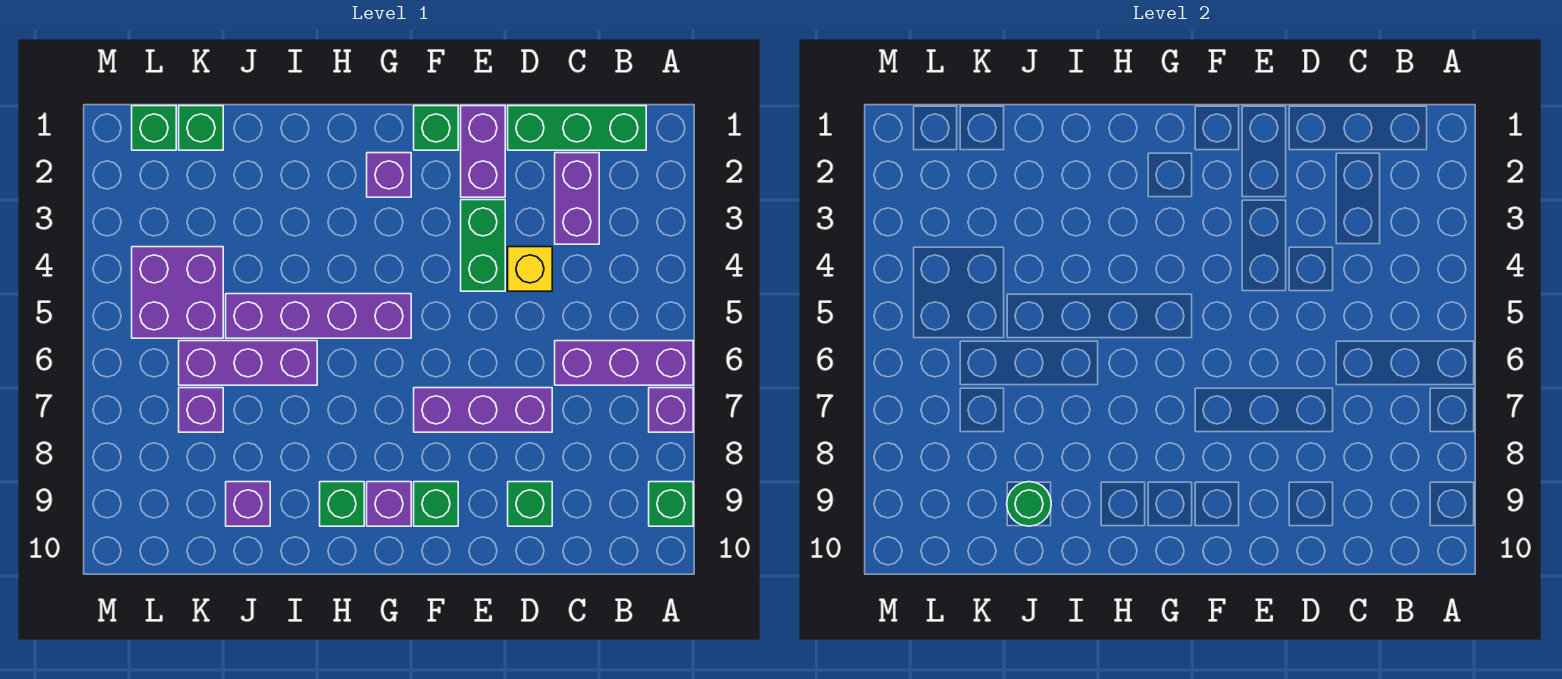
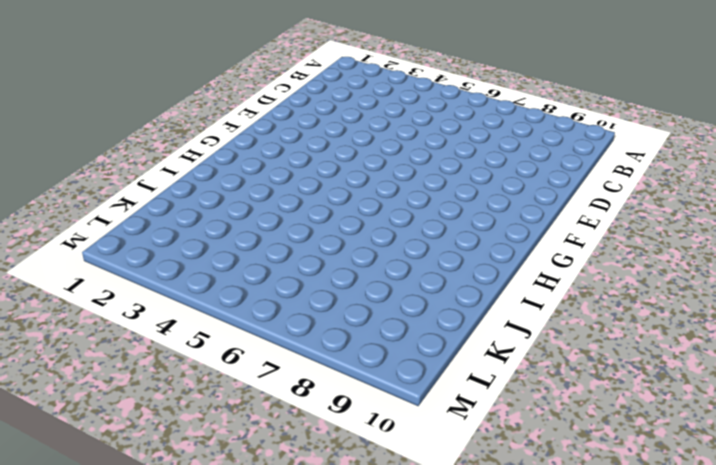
none -> purple 1x3 brick [555,341,693,385]
none -> purple 1x1 brick [649,388,693,432]
none -> green 1x1 brick [649,482,693,526]

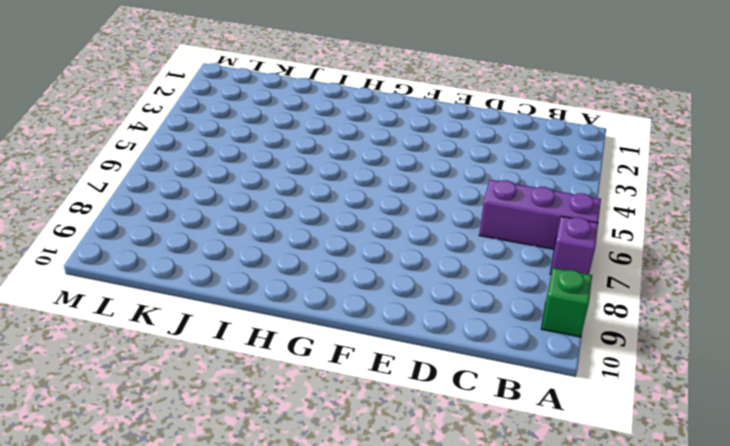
none -> green 1x3 brick [508,106,646,150]
none -> purple 1x2 brick [555,153,599,244]
none -> yellow 1x1 brick [508,247,552,291]

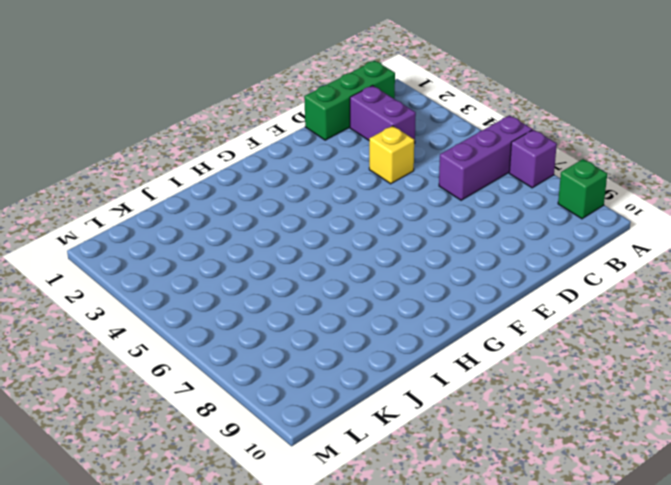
none -> purple 1x3 brick [414,388,552,432]
none -> green 1x1 brick [508,482,552,526]
none -> purple 1x2 brick [461,106,505,197]

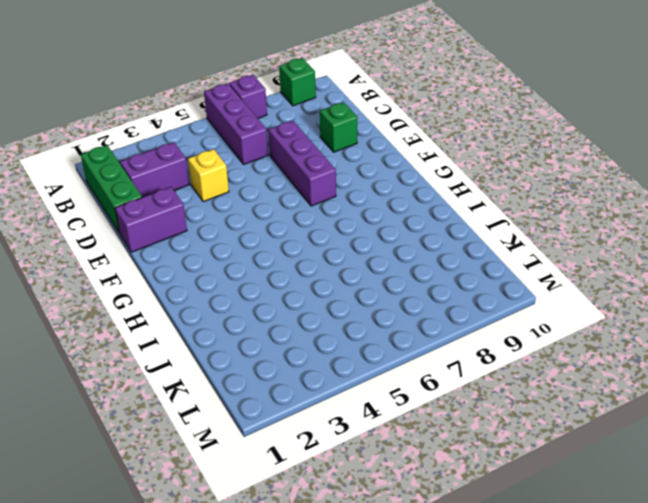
none -> green 1x2 brick [461,200,505,291]
none -> green 1x1 brick [414,106,458,150]
none -> green 1x1 brick [414,482,458,526]

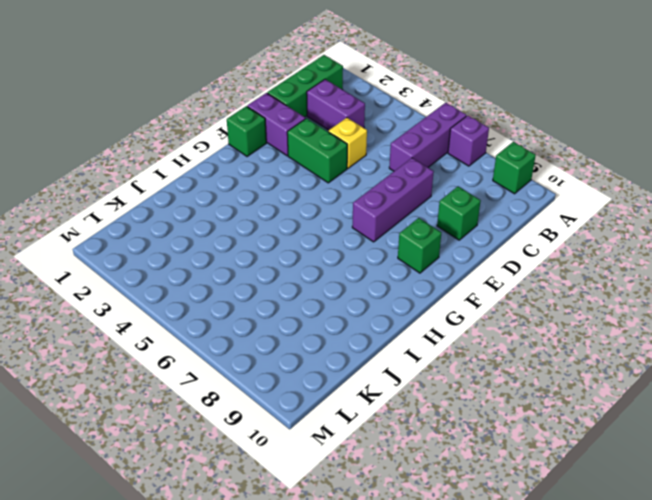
none -> purple 1x1 brick [367,153,411,197]
none -> purple 1x4 brick [226,294,411,338]
none -> purple 1x1 brick [367,482,411,526]

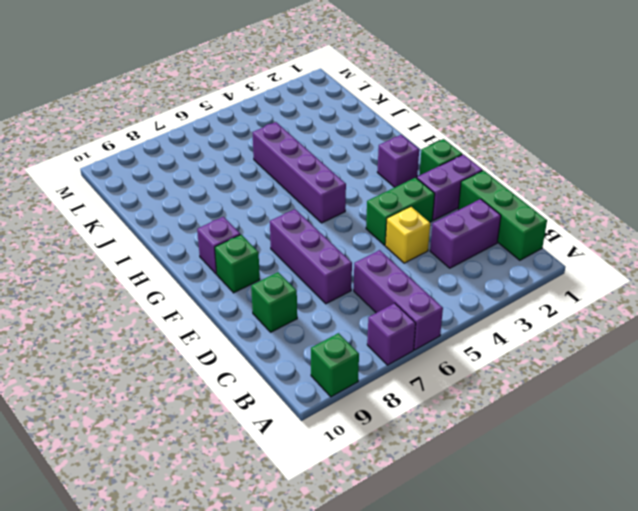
none -> green 1x1 brick [320,482,364,526]
none -> purple 1x3 brick [179,341,317,385]
none -> purple 1x1 brick [226,482,270,526]

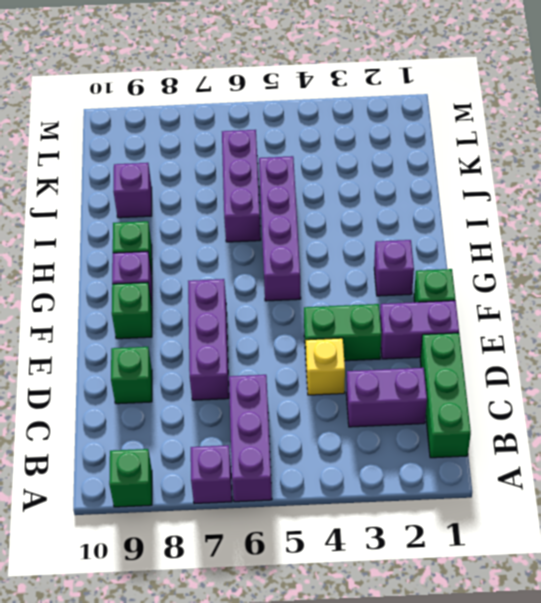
none -> green 1x1 brick [179,106,223,150]
none -> purple 2x2 brick [132,247,223,338]
none -> purple 1x1 brick [179,388,223,432]

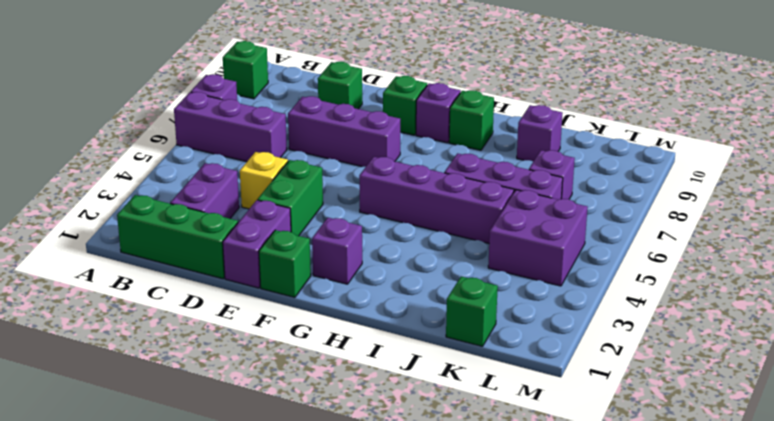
none -> green 1x1 brick [132,106,176,150]
none -> green 1x1 round brick [1007,482,1051,526]

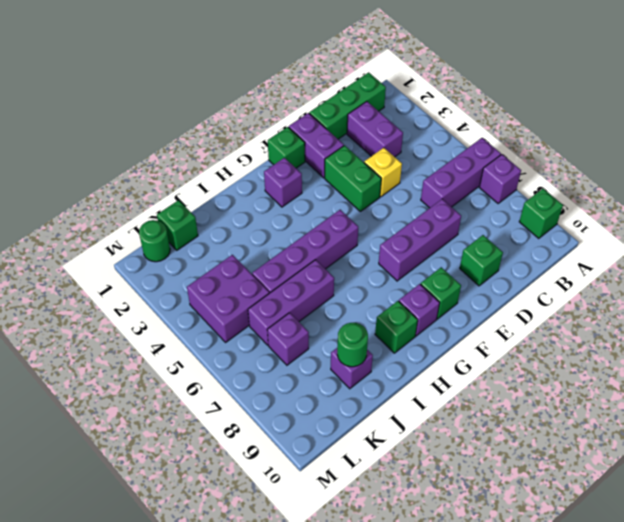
green 1x1 round brick [139,220,170,262] -> green 1x1 brick [132,106,176,150]

